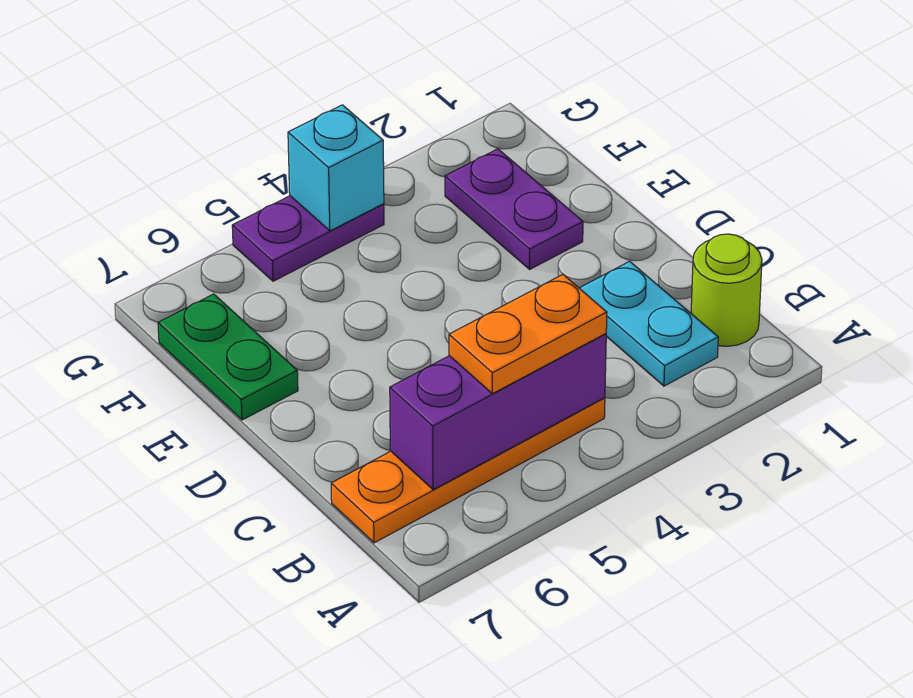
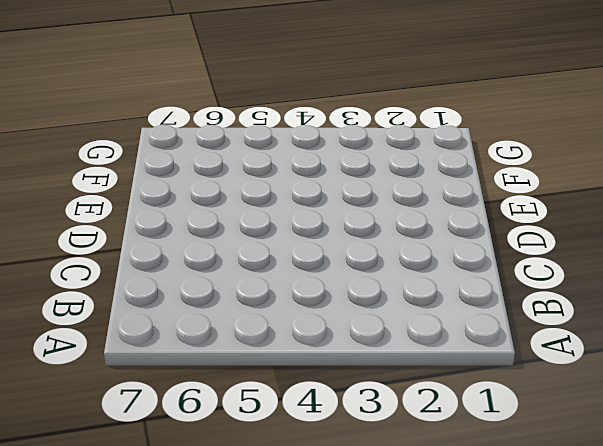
none -> lime 1x1 round brick [691,234,762,346]
none -> cyan 1x2 plate [580,261,718,386]

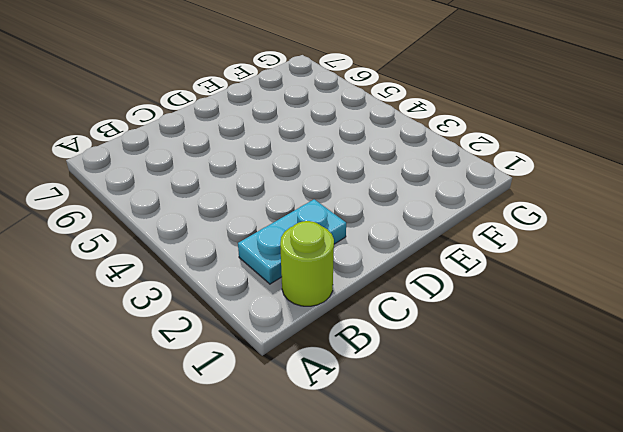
none -> orange 1x4 plate [331,398,605,543]
none -> purple 1x2 plate [445,149,583,269]

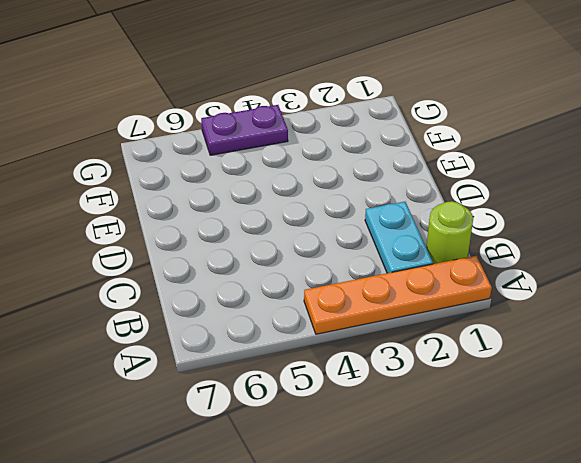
orange 1x4 plate [304,256,492,334] -> orange 1x4 plate moved to [331,398,605,543]
none -> purple 1x2 plate [445,149,583,269]
none -> green 1x2 plate [158,294,298,420]

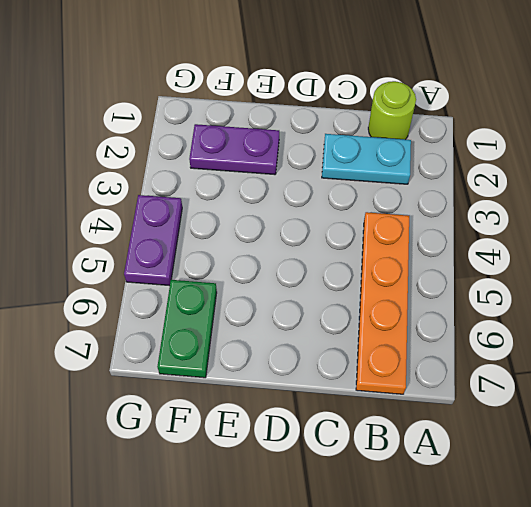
green 1x2 plate [157,280,217,378] -> green 1x2 plate turned to [158,294,298,420]
none -> purple 1x3 brick [390,334,606,490]
none -> cyan 1x1 brick [288,105,384,231]

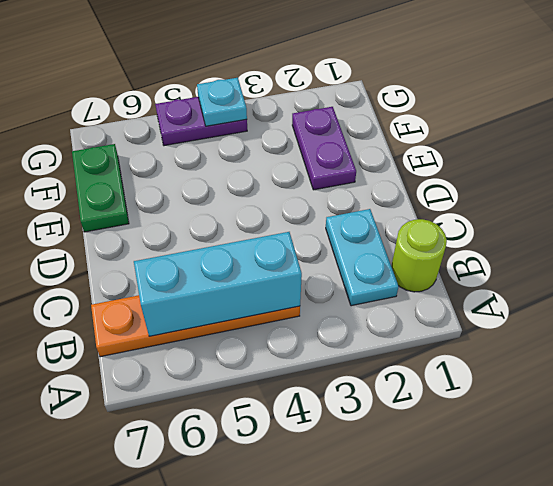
cyan 1x3 brick [134,232,302,336] -> purple 1x3 brick [390,334,606,490]
cyan 1x1 plate [197,78,247,126] -> cyan 1x1 brick [288,105,384,231]
none -> orange 1x2 plate [449,275,607,394]

